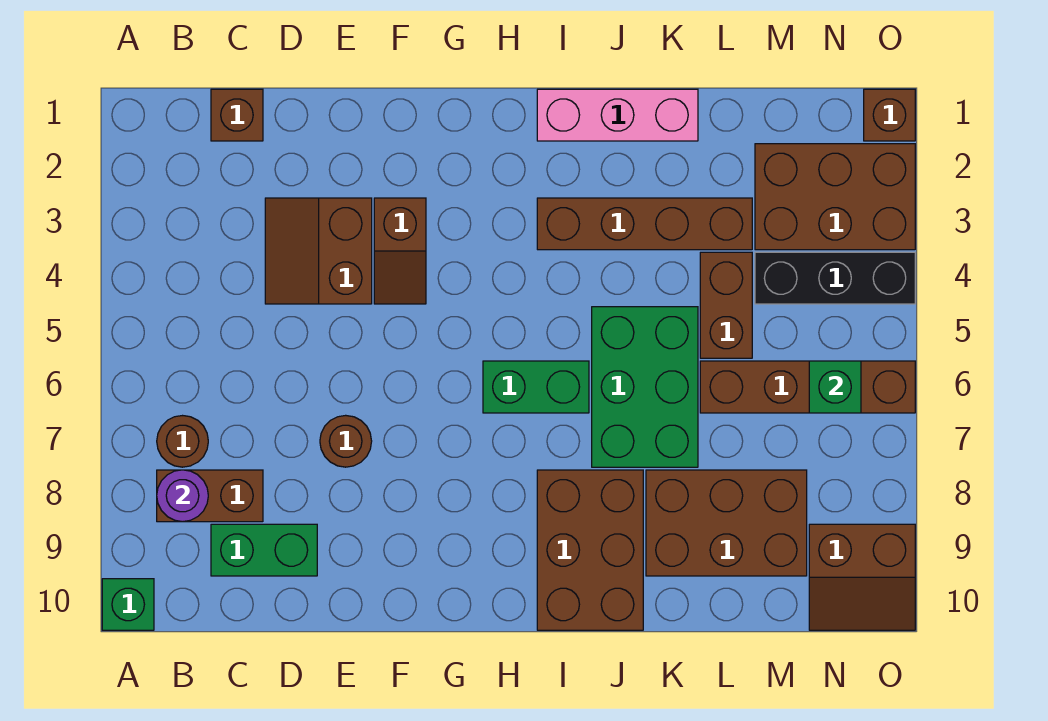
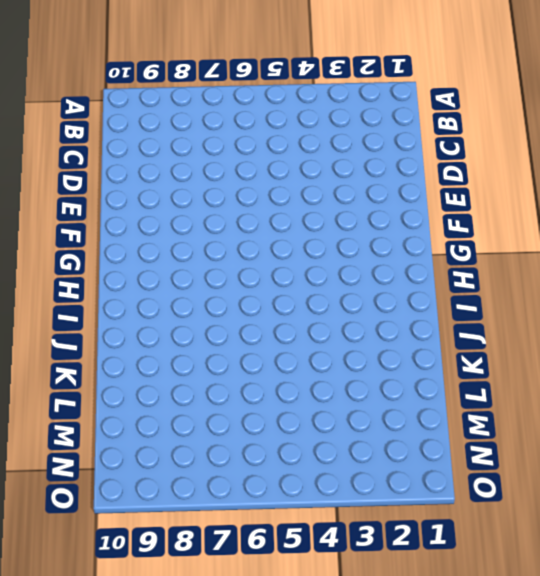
none -> green 1x1 brick [102,579,154,630]
none -> brown 1x1 round brick [157,416,208,467]
none -> brown 1x2 brick [157,470,263,522]

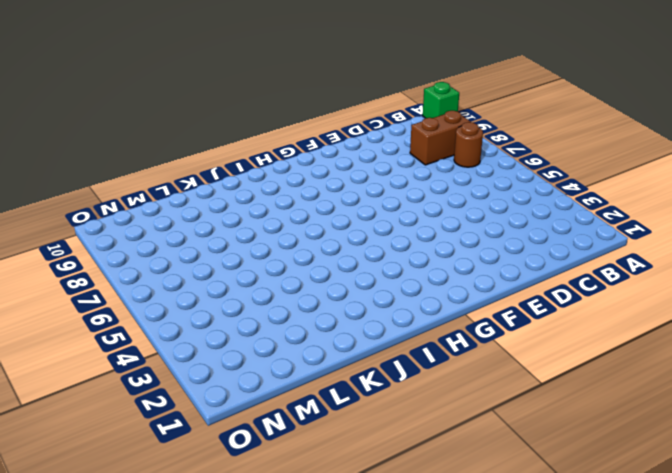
none -> brown 1x1 brick [211,89,263,141]
none -> green 1x2 brick [211,524,317,576]
none -> brown 2x2 slope [265,198,372,304]

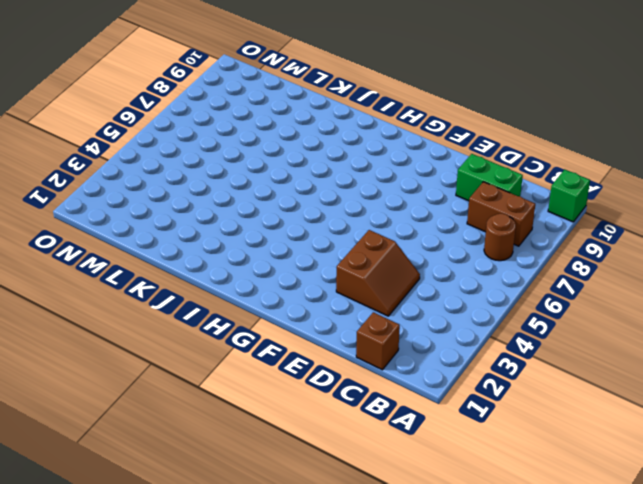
none -> brown 1x1 round brick [320,415,372,467]
none -> brown 1x2 slope [374,198,426,304]
none -> green 1x2 brick [483,361,589,413]

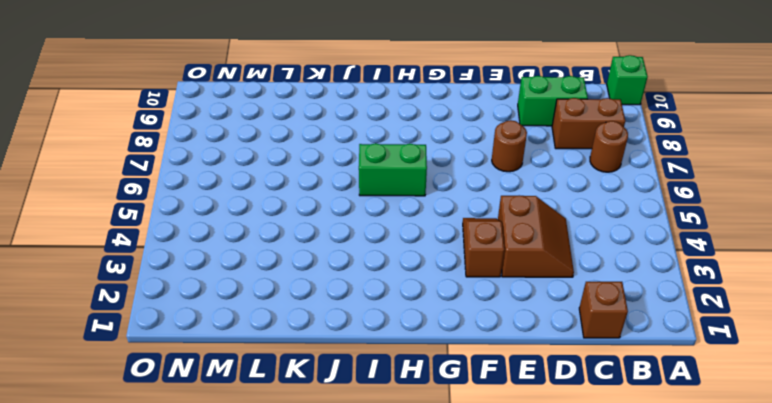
none -> pink 1x3 brick [537,89,698,141]
none -> brown 1x4 brick [537,198,752,250]
none -> brown 2x3 brick [537,470,643,630]

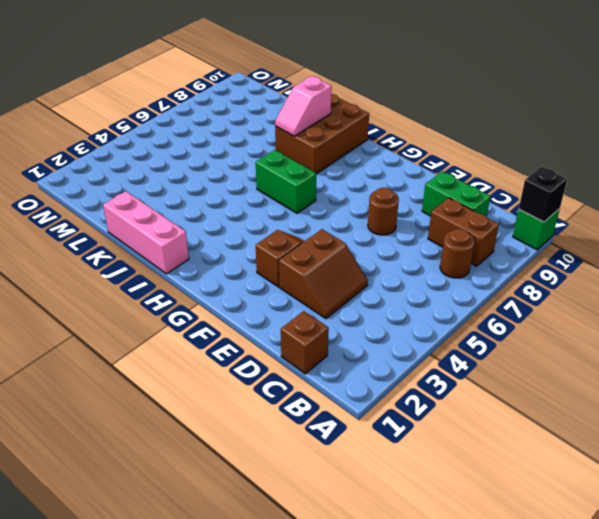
black 1x1 brick [519,167,567,222] -> none
pink 1x2 slope [275,76,332,136] -> none
none -> brown 1x4 brick [537,198,752,250]
none -> green 2x3 brick [592,307,698,467]
none -> brown 2x3 brick [646,470,807,576]

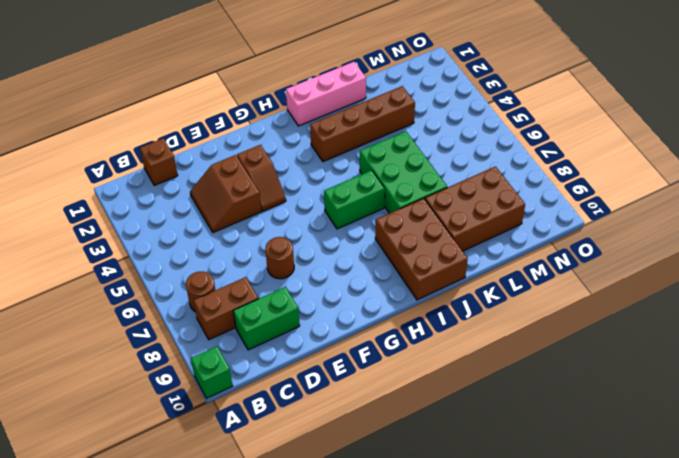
none -> brown 1x2 brick [700,252,752,358]
none -> brown 1x4 brick [700,361,915,413]
none -> brown 2x3 brick [755,144,915,250]

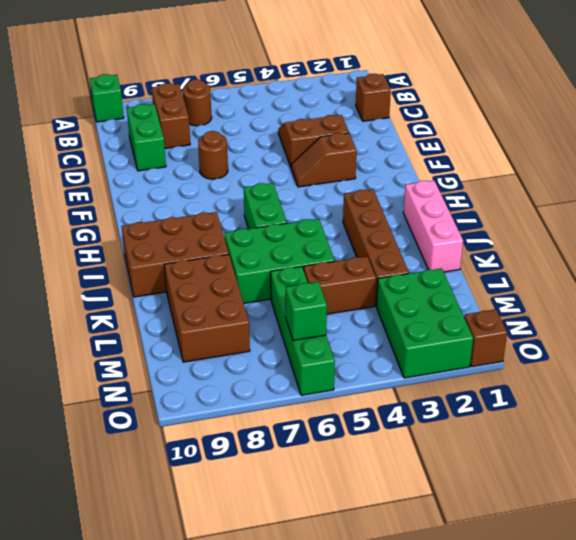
green 1x4 brick [271,266,335,395] -> brown 1x4 brick [700,361,915,413]
green 2x3 brick [376,268,473,378] -> brown 2x3 brick [755,144,915,250]
none -> black 1x3 brick [755,252,915,304]
none -> brown 2x2 slope [809,524,915,630]
none -> purple 1x1 round brick [157,470,208,522]

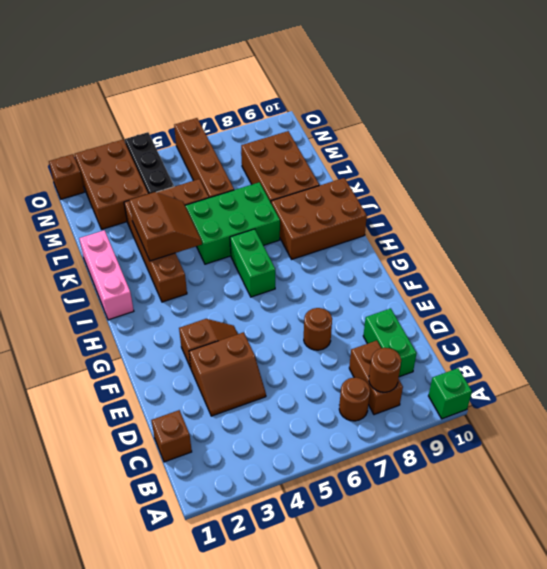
brown 1x1 round brick [369,348,401,392] -> purple 1x1 round brick [157,470,208,522]
brown 2x2 slope [129,192,202,261] -> brown 2x2 slope moved to [809,524,915,630]
none -> green 1x1 brick [809,361,861,413]

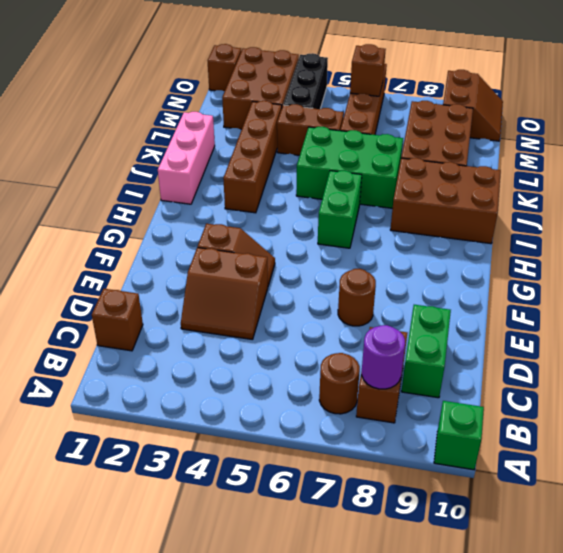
brown 1x1 brick [350,44,386,96] -> green 1x1 brick [809,361,861,413]

